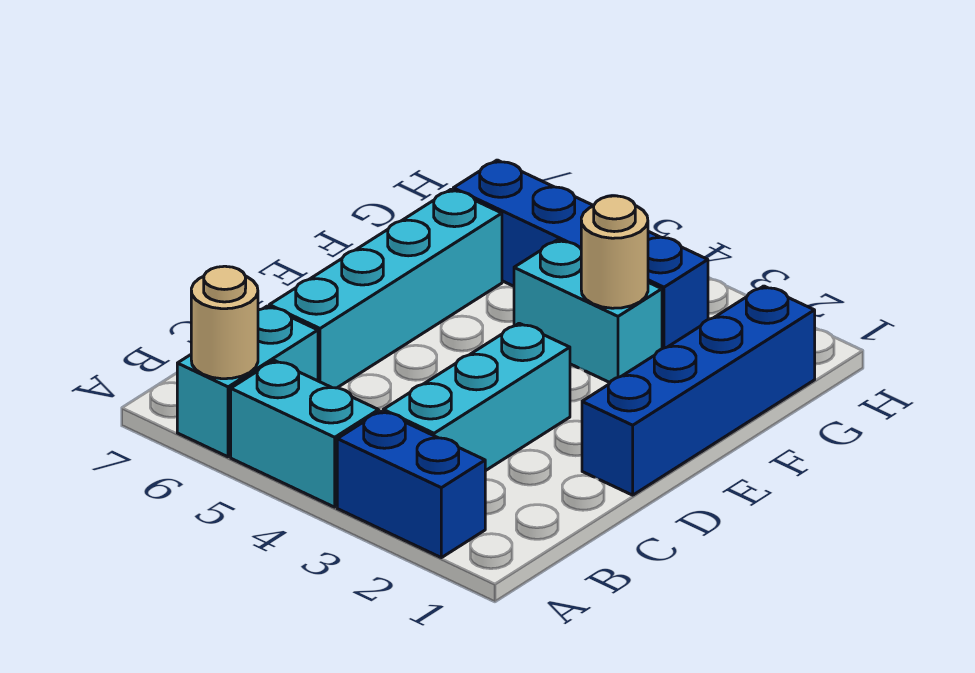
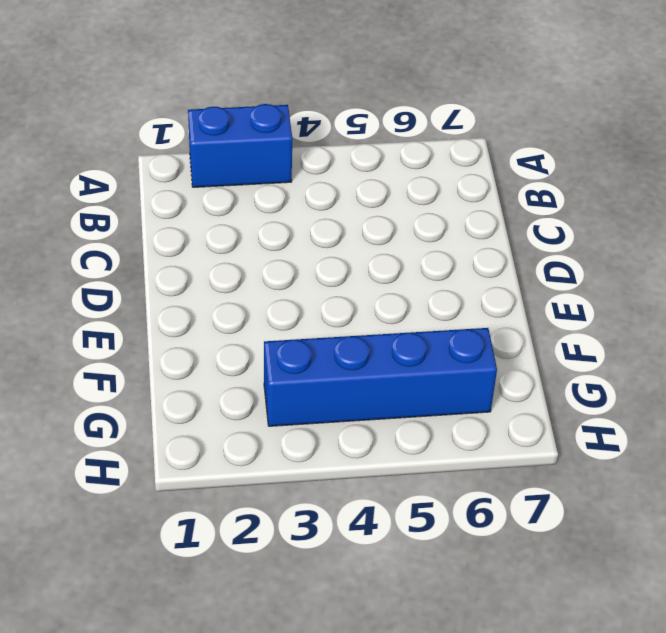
none -> cyan 1x2 brick [231,361,379,507]
none -> cyan 1x2 brick [177,306,318,457]

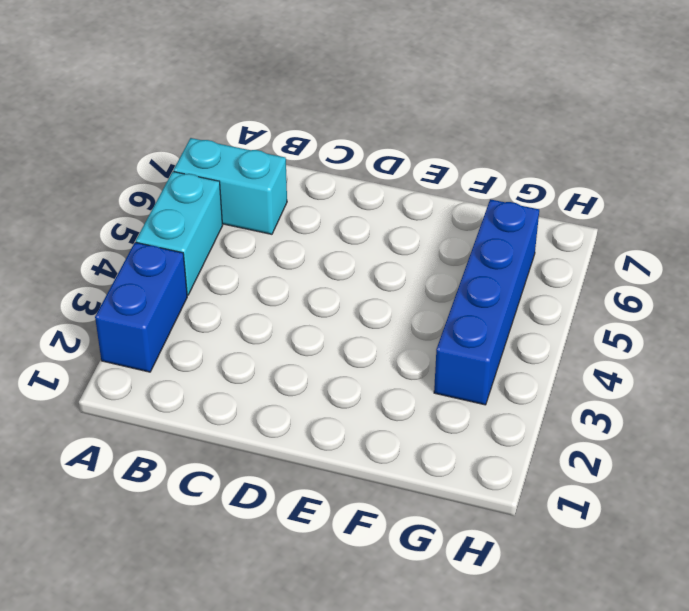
none -> cyan 1x3 brick [383,323,570,471]
none -> cyan 1x4 brick [269,189,502,388]

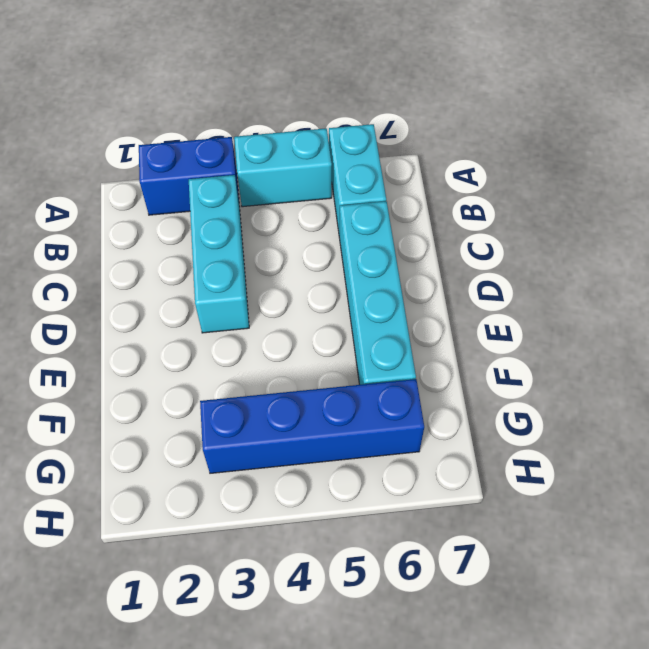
none -> blue 1x4 brick [582,286,815,495]
none -> cyan 1x2 brick [514,240,662,383]

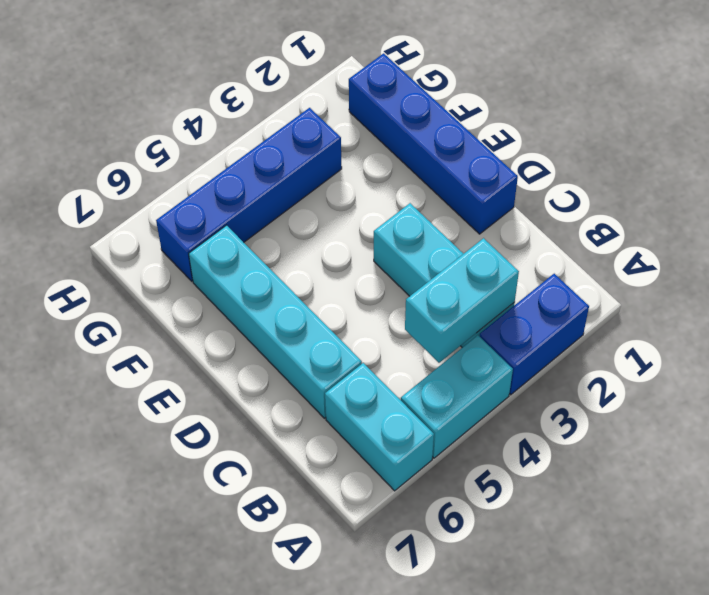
cyan 1x2 brick [405,238,519,363] -> cyan 1x2 brick moved to [514,240,662,383]
none -> tan 1x1 round brick [191,266,258,379]
none -> tan 1x1 round brick [581,196,648,308]

